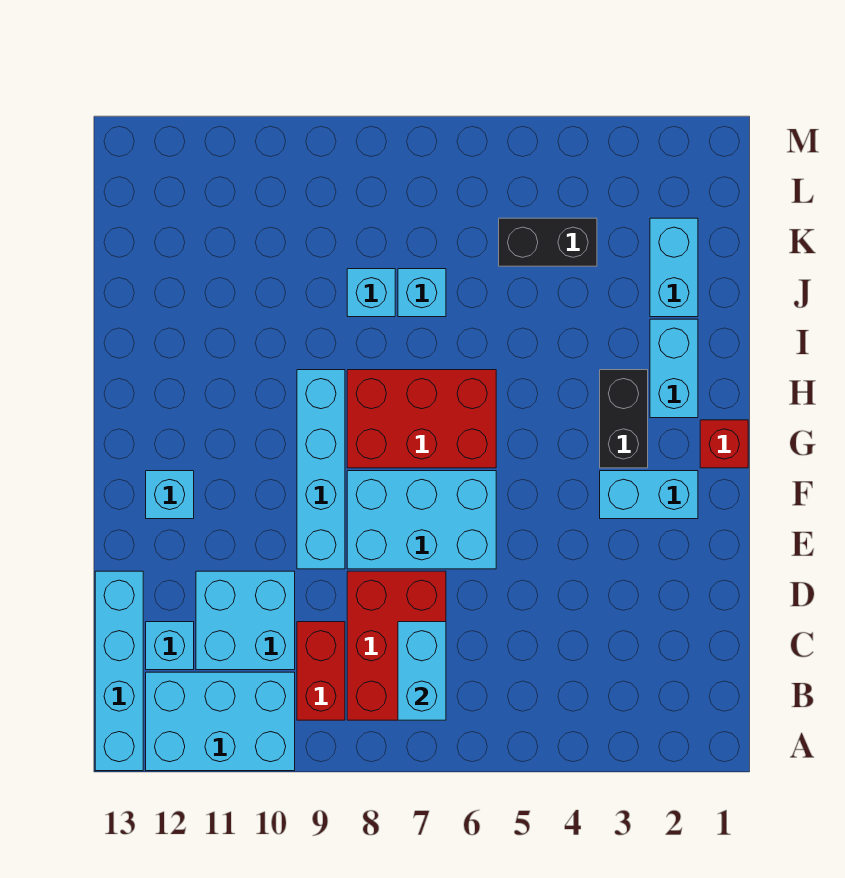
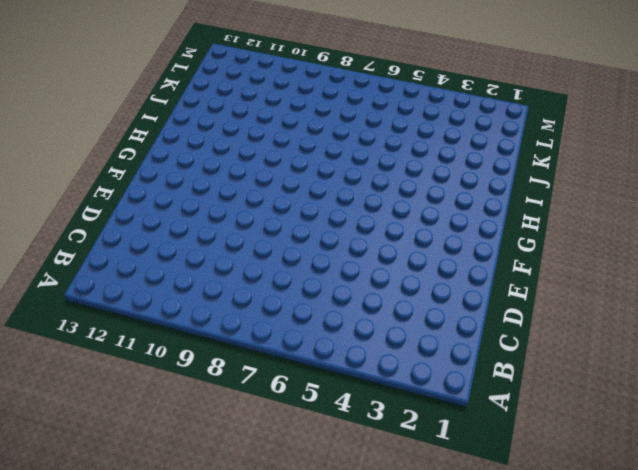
none -> cyan 2x3 brick [146,672,295,771]
none -> cyan 1x4 brick [95,571,143,771]
none -> red 2x3 brick [347,571,446,720]

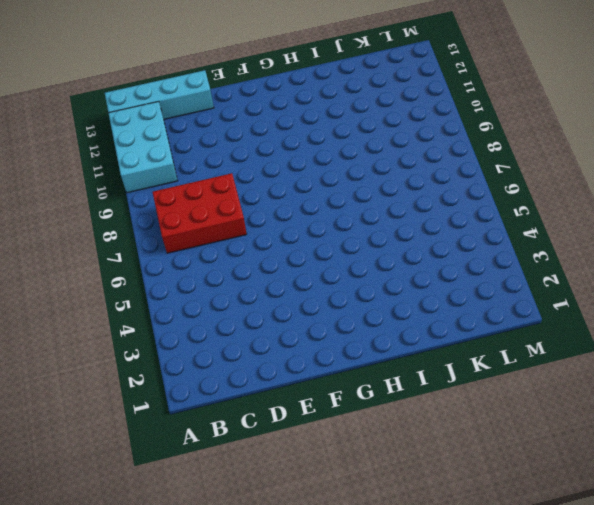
none -> red 1x2 brick [297,622,345,720]
none -> cyan 2x2 brick [196,571,295,670]
none -> cyan 1x1 brick [146,622,194,670]

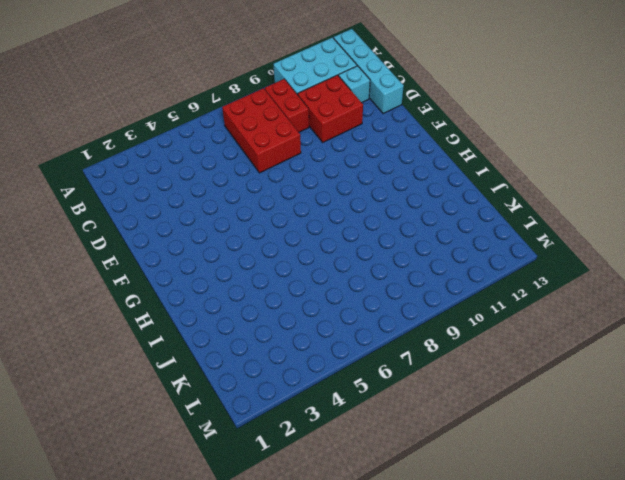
red 2x2 brick [298,75,363,142] -> cyan 2x2 brick [196,571,295,670]
none -> cyan 2x3 brick [347,471,496,569]
none -> cyan 1x4 brick [297,370,345,569]
none -> cyan 1x2 brick [600,471,698,519]

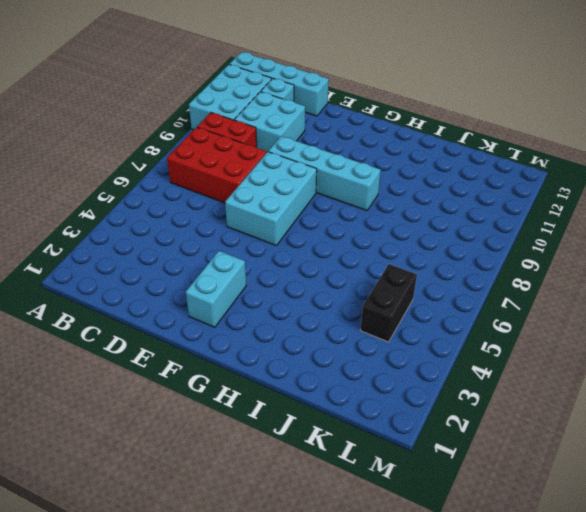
none -> cyan 1x1 brick [146,471,194,519]
none -> red 1x1 brick [700,420,748,468]
none -> black 1x2 brick [600,370,648,468]

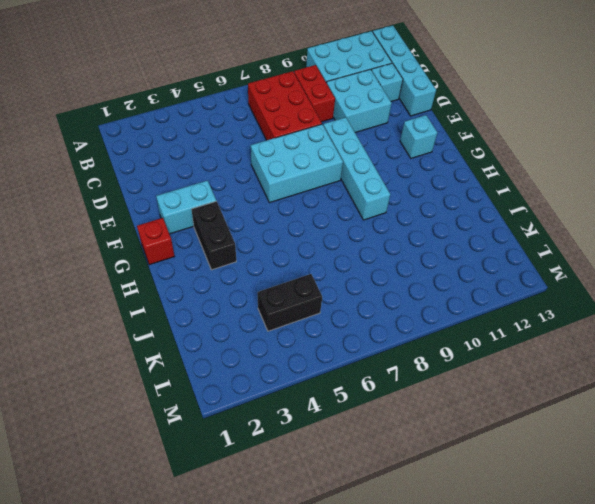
none -> red 2x3 brick [347,370,496,468]
none -> cyan 1x2 brick [650,319,698,418]
none -> cyan 1x2 brick [650,218,698,317]

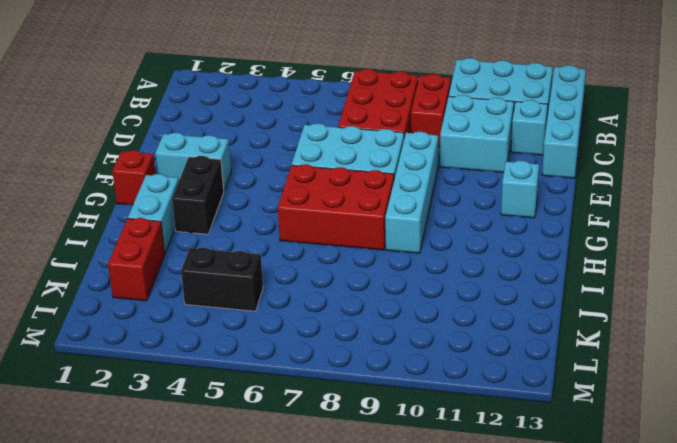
red 1x2 brick [108,218,165,301] -> cyan 1x2 brick [650,218,698,317]
none -> cyan 1x1 brick [398,269,446,317]
none -> cyan 1x1 brick [347,269,395,317]
none -> cyan 1x2 brick [398,622,446,720]

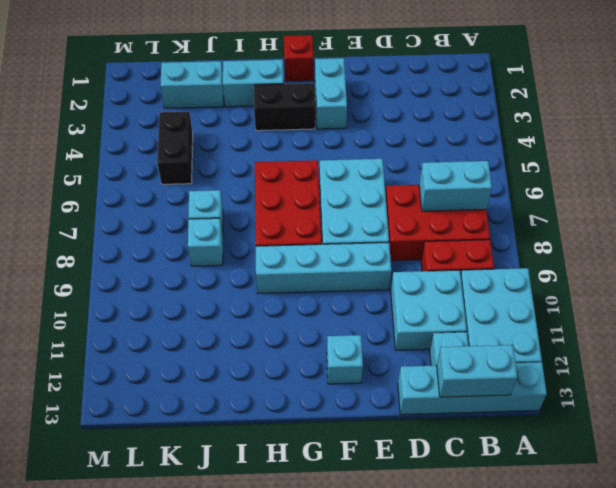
cyan 1x2 brick [437,345,517,397] -> none

